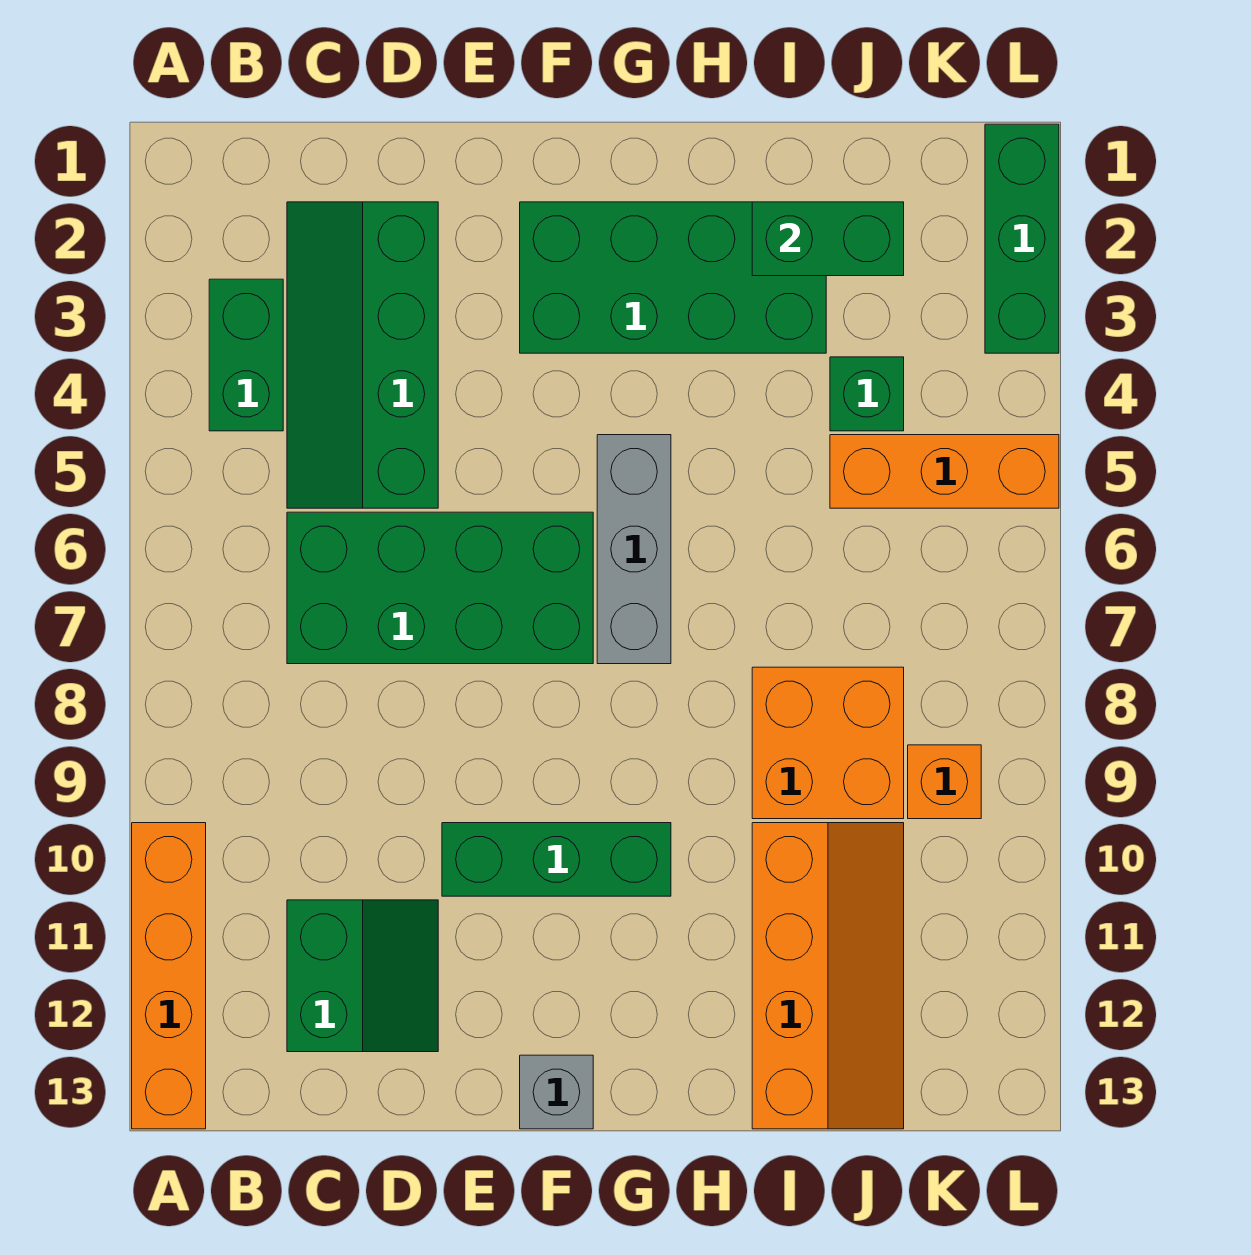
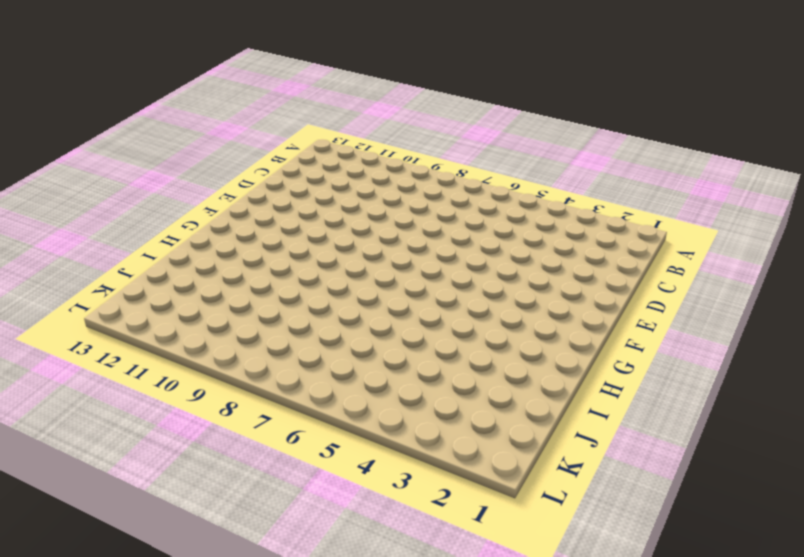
none -> orange 1x4 brick [132,823,206,1129]
none -> green 1x2 brick [209,279,283,431]
none -> green 2x4 slope [287,202,438,508]

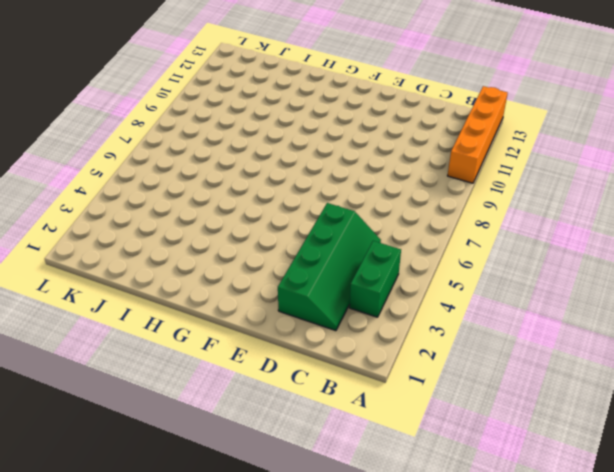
none -> green 2x4 brick [287,512,593,664]
none -> green 2x2 slope [287,900,438,1052]
none -> green 1x3 brick [442,823,671,896]

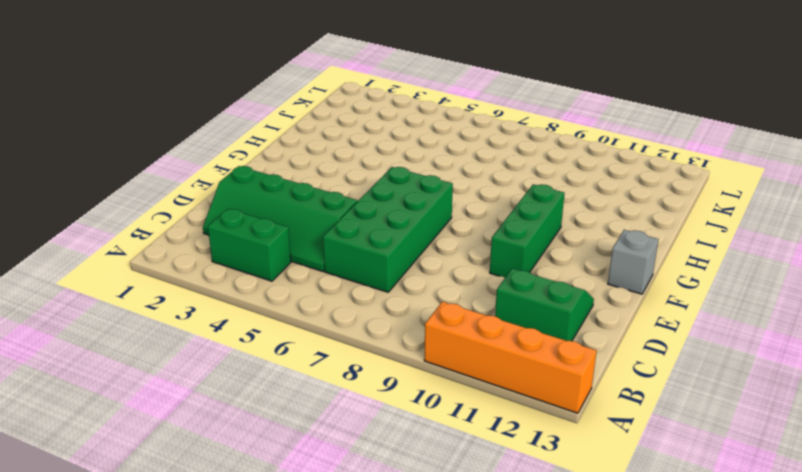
none -> green 2x4 brick [520,202,826,353]
none -> grey 1x3 brick [597,435,671,664]
none -> orange 2x2 brick [752,667,904,819]

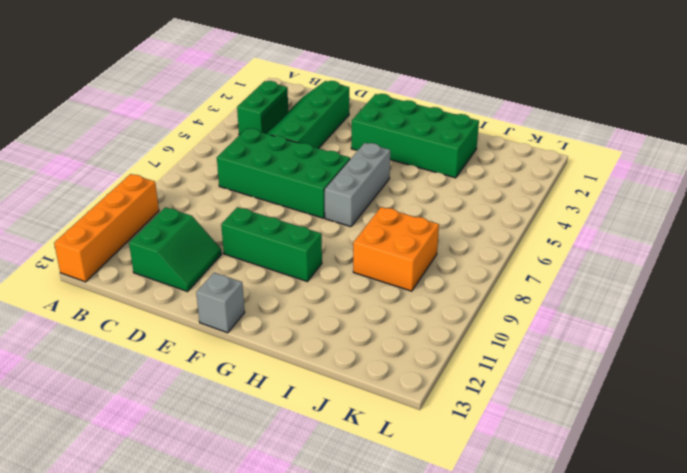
none -> orange 2x4 slope [752,823,904,1129]
none -> green 1x1 brick [830,357,904,431]
none -> orange 1x3 brick [830,435,1059,508]

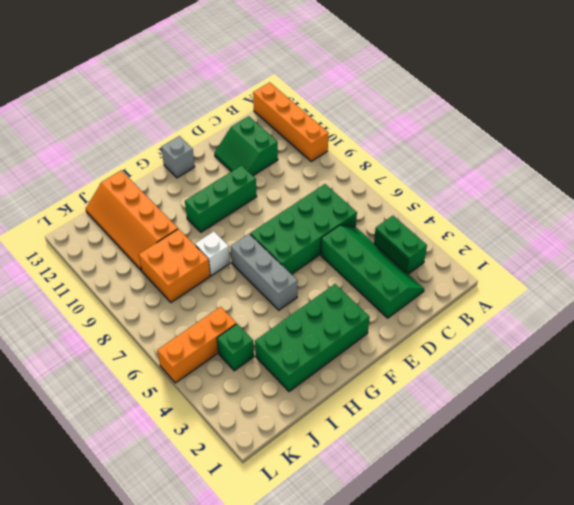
white 1x1 brick [195,231,230,276] -> none
none -> orange 1x1 brick [908,745,981,819]
none -> green 1x3 brick [985,124,1059,353]
none -> green 1x2 brick [752,202,904,276]

